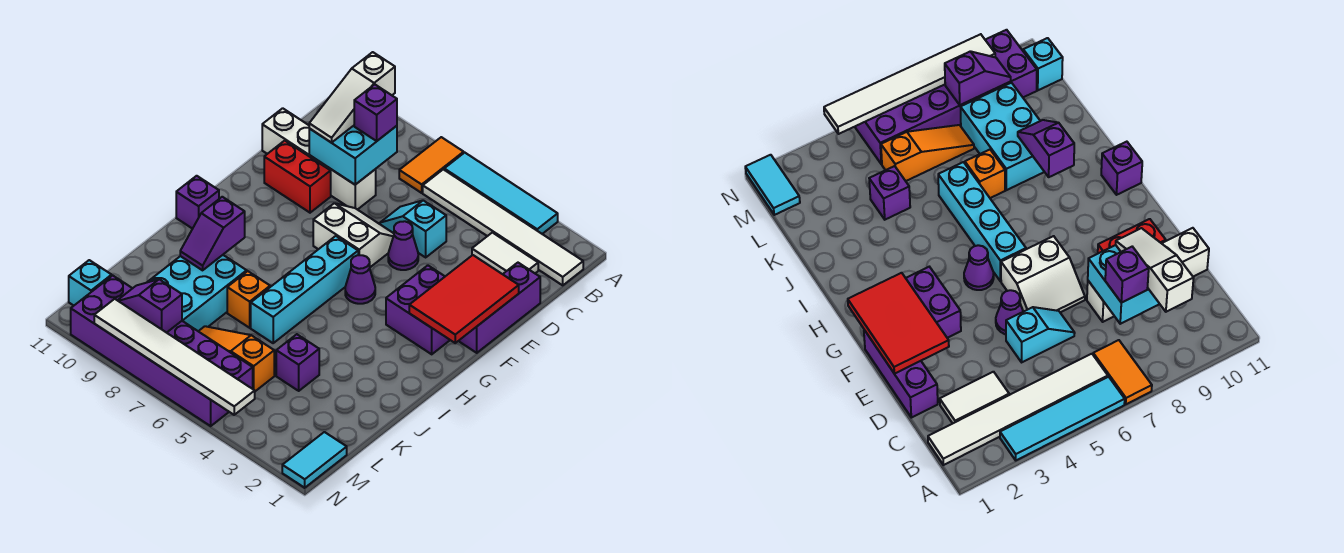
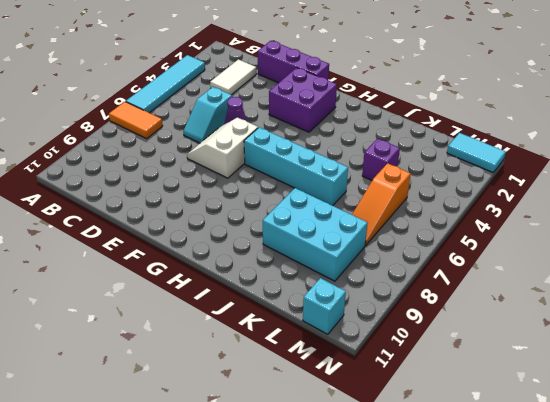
none -> white 1x6 tile [423,169,583,285]
none -> white 1x4 brick [262,108,376,210]
none -> red 1x2 brick [264,141,331,213]

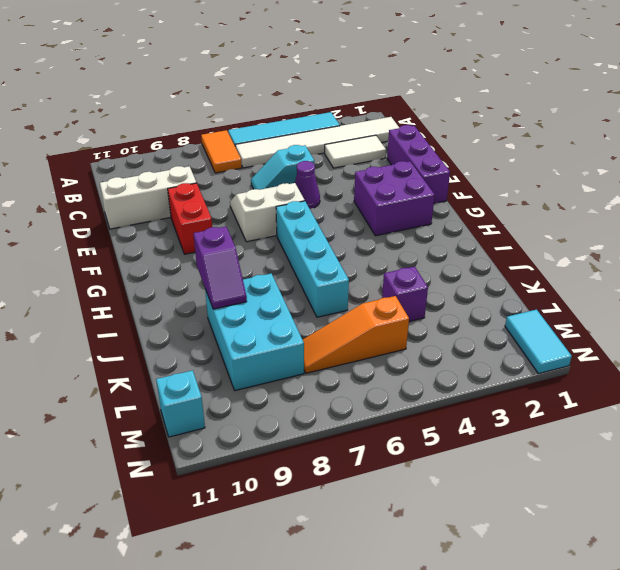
white 1x3 brick [100,166,196,229] -> white 1x4 brick [262,108,376,210]
red 1x2 brick [168,183,212,254] -> red 1x2 brick turned to [264,141,331,213]
none -> purple 1x1 cone [345,255,375,304]
none -> purple 1x1 brick [176,176,219,229]
none -> orange 1x1 brick [227,271,270,328]

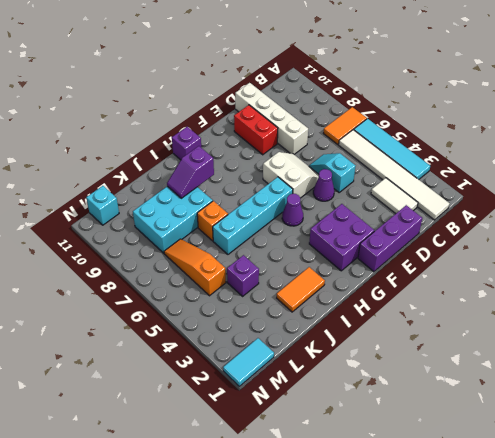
orange 1x2 tile [277,267,325,312] -> none
none -> purple 2x6 brick [71,276,253,426]
none -> cyan 2x2 brick [309,126,397,185]
none -> red 2x3 tile [409,255,519,343]

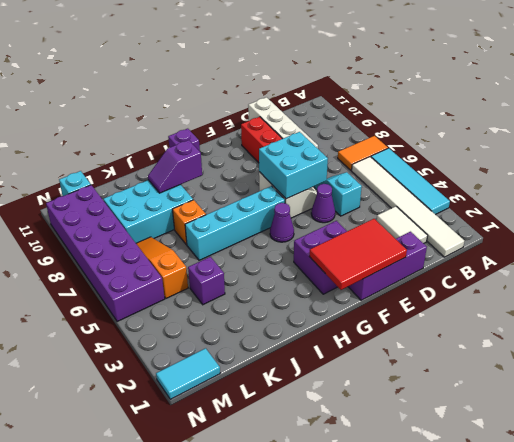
cyan 2x2 brick [259,132,328,199] -> cyan 2x2 brick moved to [309,126,397,185]
none -> purple 1x2 slope [118,279,182,333]
none -> white 1x6 tile [94,299,255,415]
none -> white 1x3 slope [309,52,395,143]

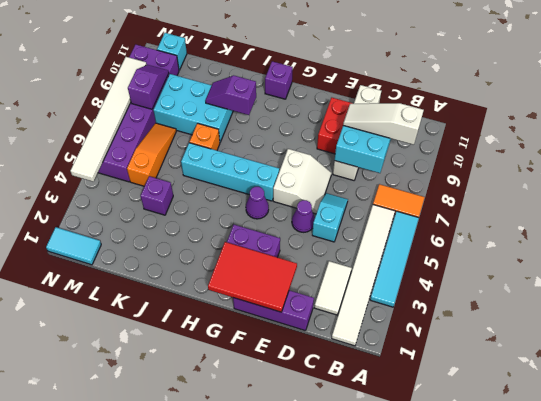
none -> purple 1x1 brick [354,84,397,141]

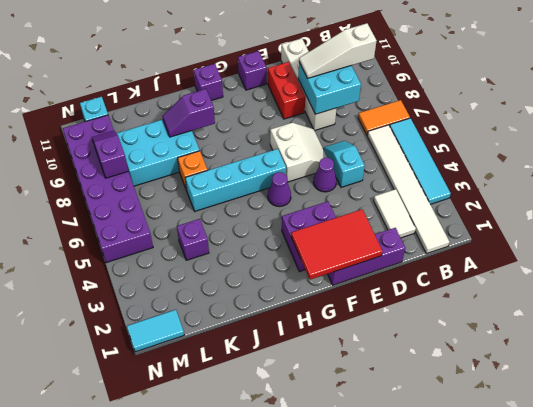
purple 1x1 brick [238,51,267,90] -> purple 1x1 brick moved to [354,84,397,141]
none -> orange 1x3 slope [198,326,274,391]
none -> white 1x6 tile [94,299,255,415]

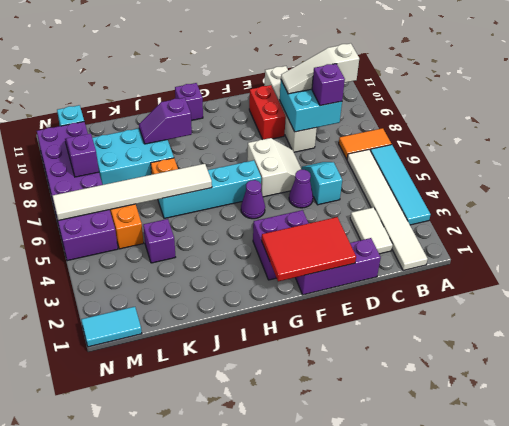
white 1x6 tile [52,164,212,221] -> white 1x6 tile turned to [94,299,255,415]

